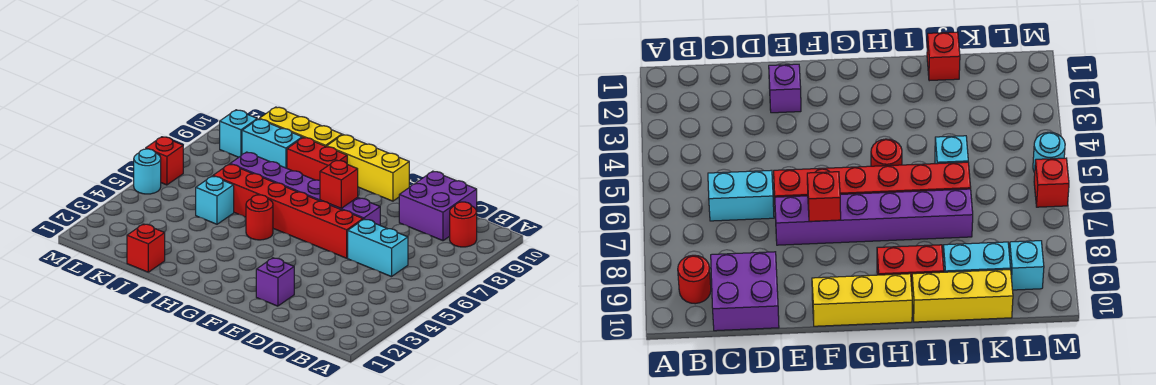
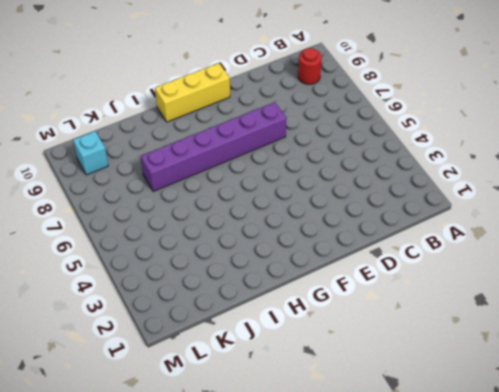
none -> cyan 1x2 brick [348,219,408,277]
none -> purple 2x2 brick [399,171,477,241]
none -> purple 1x1 brick [256,258,294,306]

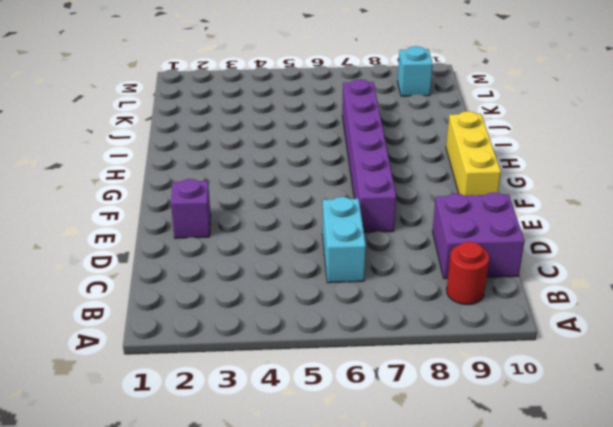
none -> red 1x6 brick [213,164,363,258]
none -> red 1x1 round brick [246,195,273,240]
none -> red 1x2 brick [287,137,347,180]

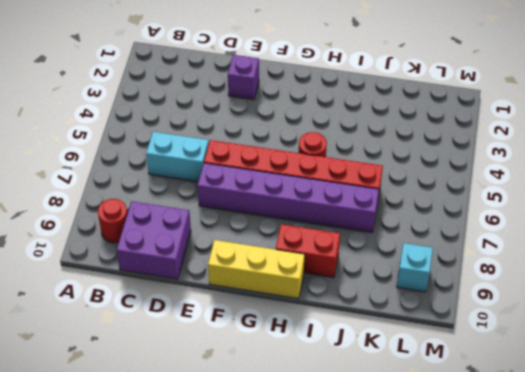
none -> yellow 1x3 brick [260,107,342,147]
none -> red 1x1 brick [127,224,165,272]
none -> cyan 1x1 brick [196,176,234,224]

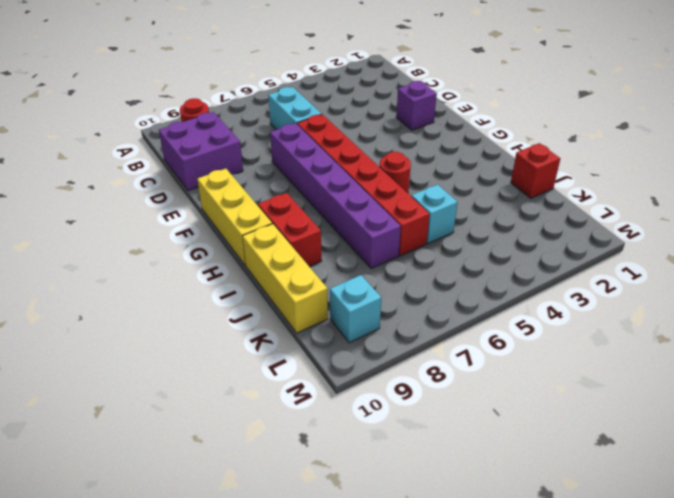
none -> cyan 1x2 brick [242,119,302,168]
none -> cyan 1x1 round brick [134,149,161,194]
none -> red 1x1 brick [146,137,183,185]

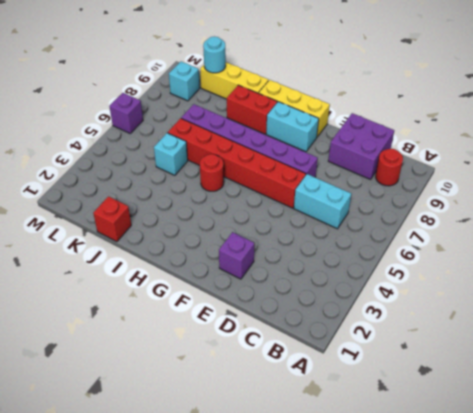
cyan 1x2 brick [266,102,319,152] -> cyan 1x2 brick moved to [242,119,302,168]
cyan 1x1 round brick [203,37,226,73] -> cyan 1x1 round brick moved to [134,149,161,194]
purple 1x1 brick [109,93,143,133] -> red 1x1 brick [146,137,183,185]
none -> red 1x1 brick [320,160,358,208]

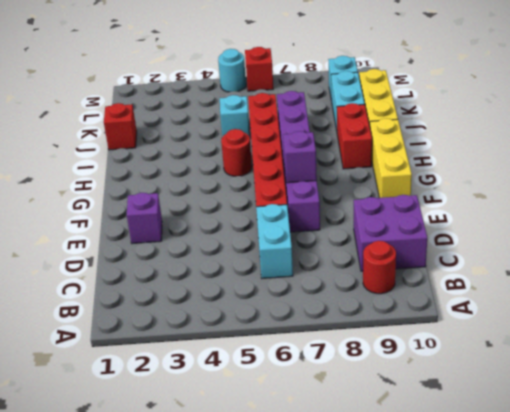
purple 1x1 brick [283,131,317,183] -> red 1x1 brick [320,160,358,208]

